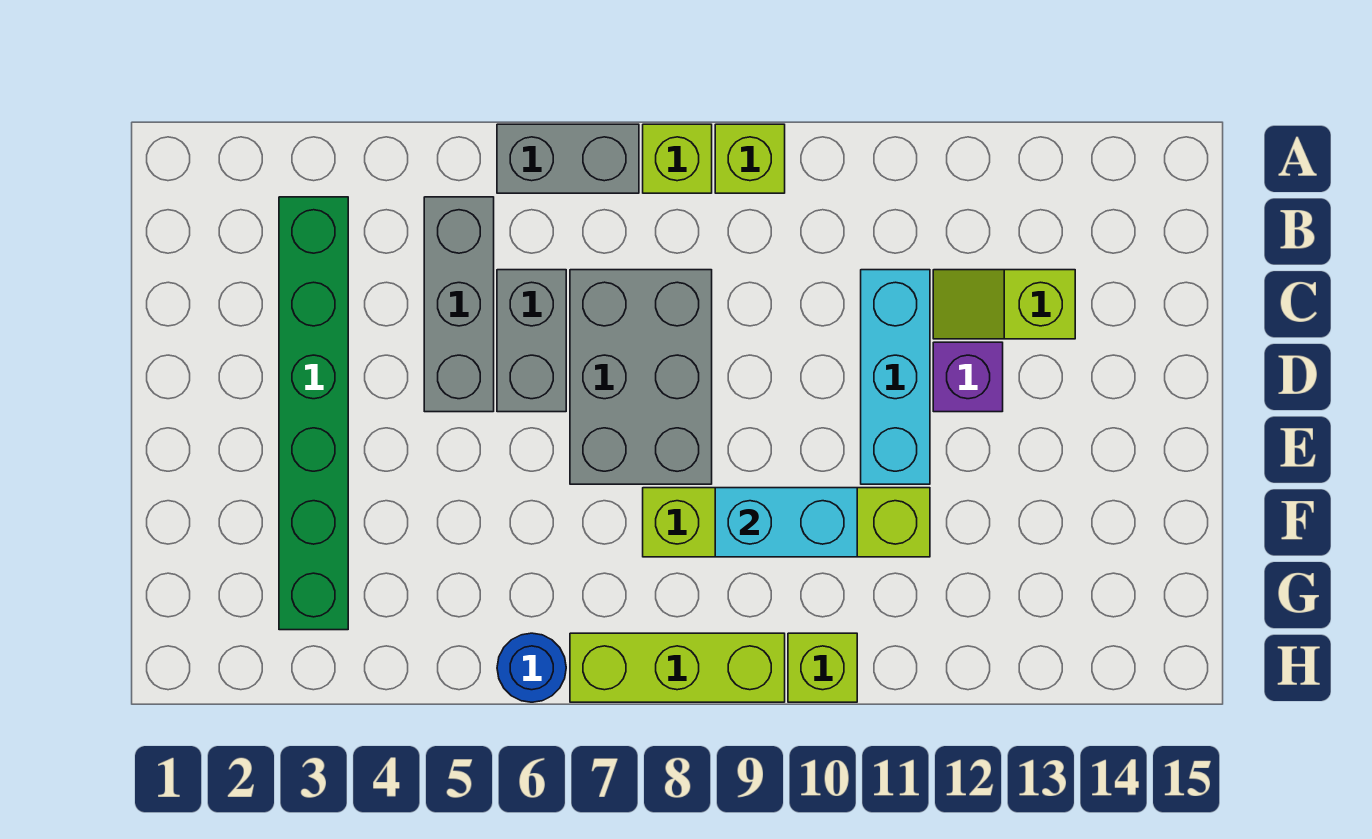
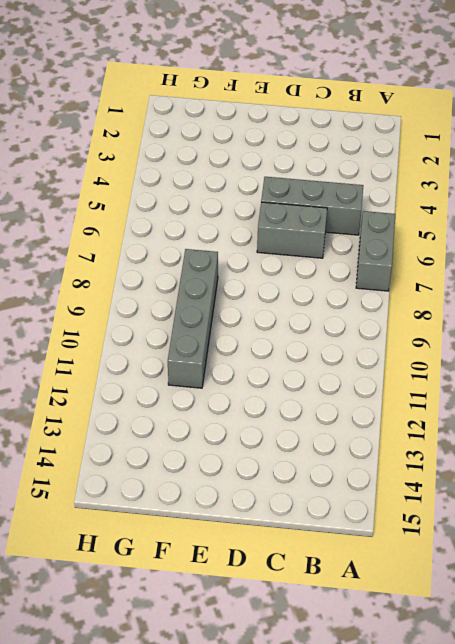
grey 1x4 brick [168,249,218,388] -> lime 1x4 brick [643,488,930,557]
none -> lime 1x1 brick [643,124,712,193]
none -> lime 1x1 brick [715,124,785,193]
none -> green 1x6 brick [279,197,348,630]

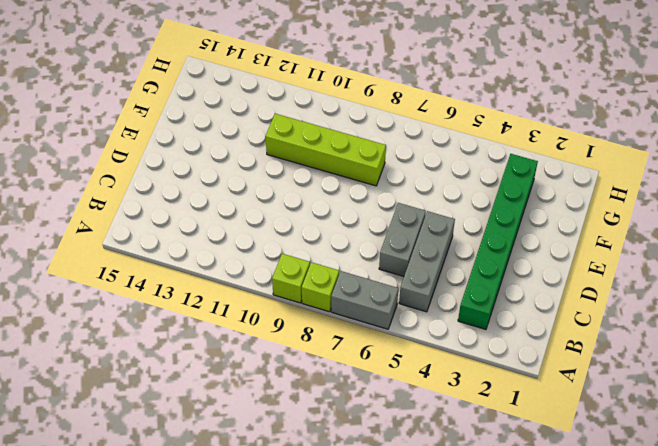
none -> grey 2x3 brick [570,270,712,484]
none -> cyan 1x3 brick [861,270,930,484]
none -> lime 1x2 slope [933,270,1075,339]

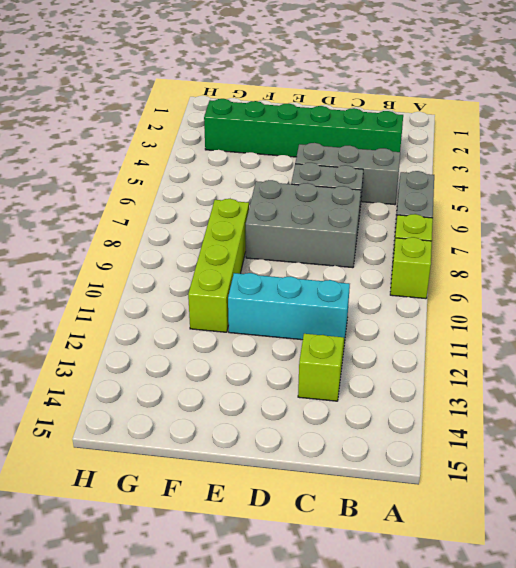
none -> purple 1x1 brick [933,342,1003,412]
none -> blue 1x1 round brick [497,633,566,702]
none -> lime 1x3 brick [570,633,785,702]

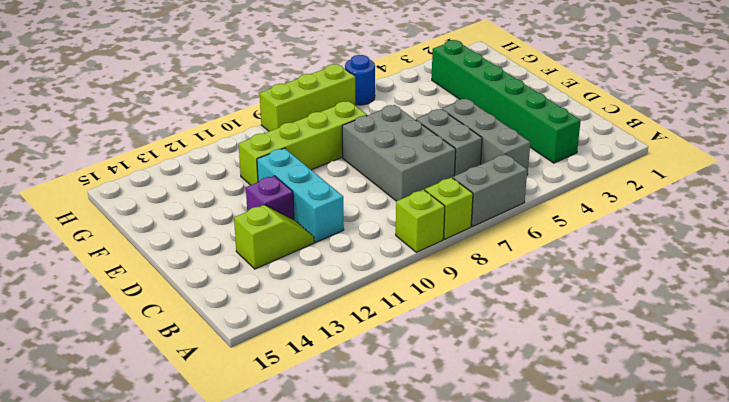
none -> lime 1x1 brick [788,633,857,702]
none -> cyan 1x2 brick [715,488,857,557]

